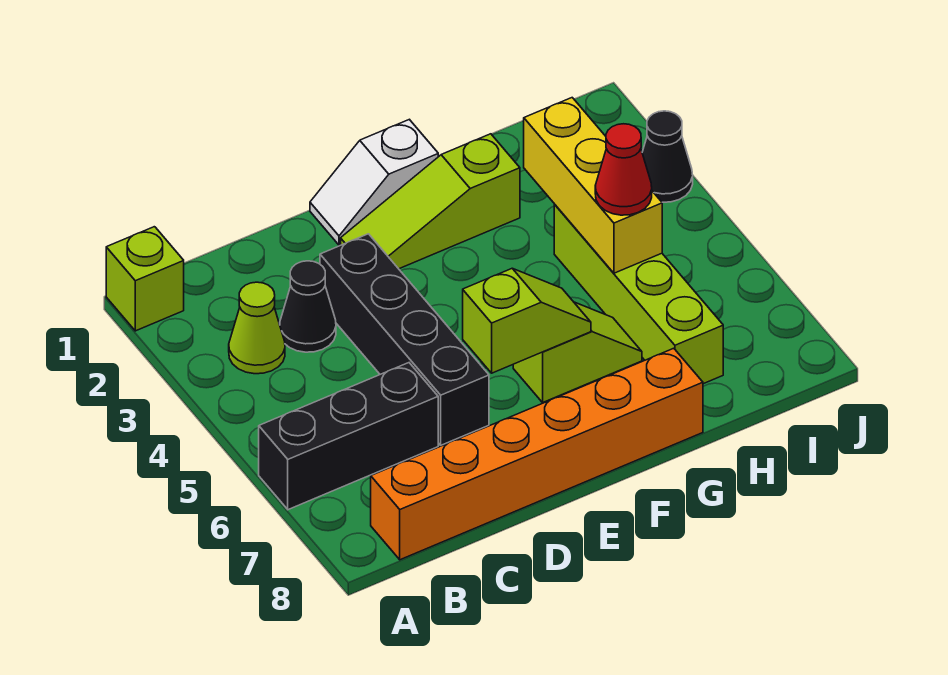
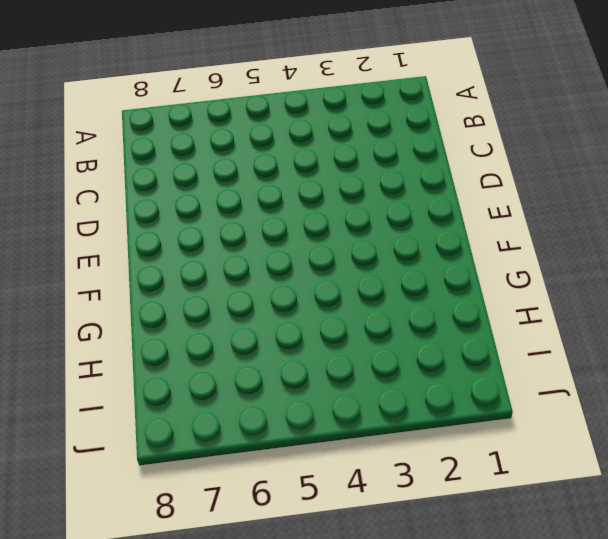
none -> lime 1x1 brick [106,227,184,331]
none -> black 1x3 brick [259,363,438,510]
none -> lime 1x1 cone [229,282,285,374]

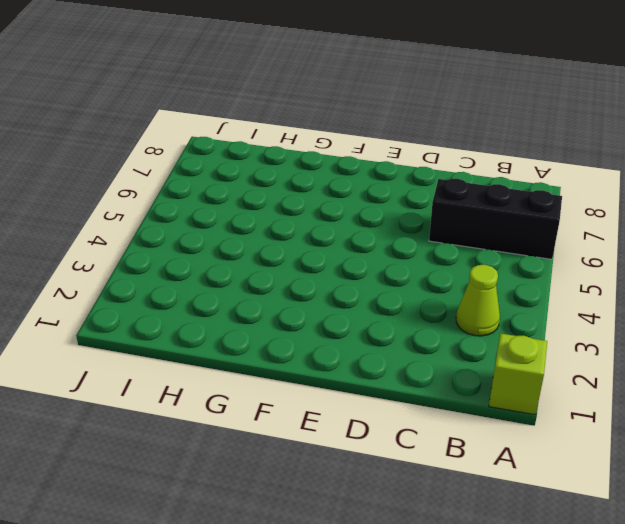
none -> orange 1x6 brick [371,348,703,560]
none -> black 1x1 cone [280,261,336,352]
none -> black 1x4 brick [320,234,489,445]

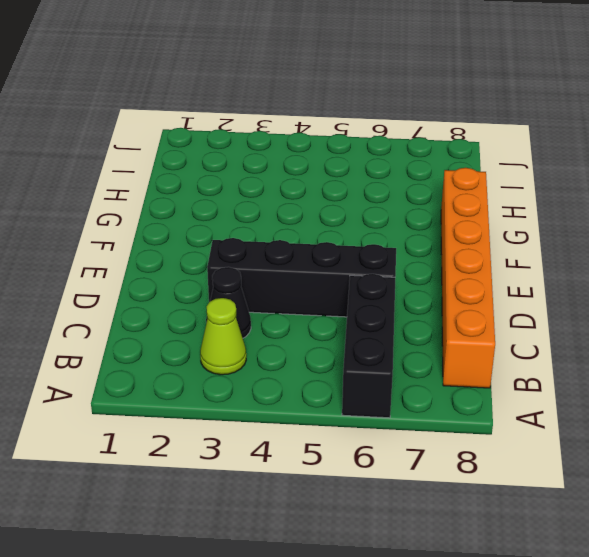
none -> lime 1x1 brick [106,227,184,331]
none -> white 1x2 slope [310,119,438,245]
none -> lime 1x3 slope [341,134,520,269]

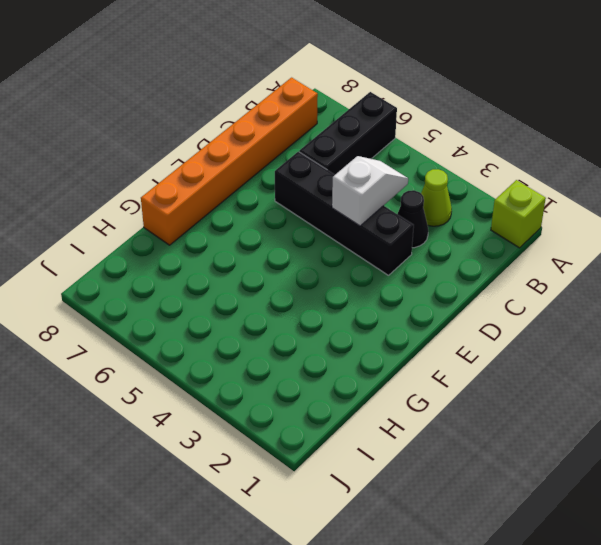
white 1x2 slope [332,156,408,226] -> white 1x2 slope moved to [310,119,438,245]
none -> lime 1x3 slope [341,134,520,269]
none -> lime 1x2 slope [513,302,642,402]
none -> lime 1x4 brick [554,204,723,384]

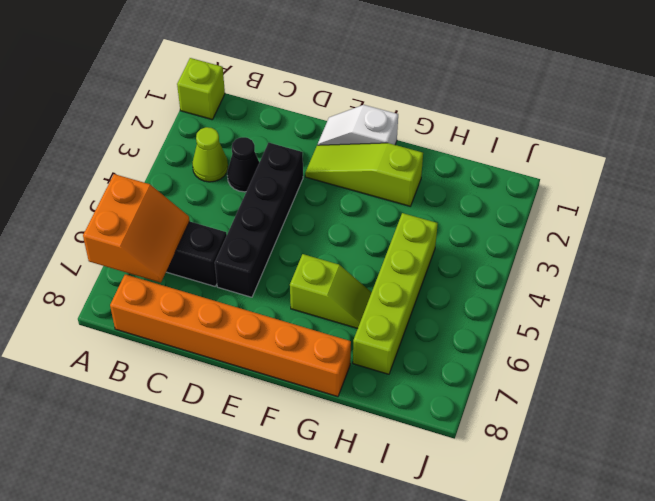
orange 2x2 slope [83,174,190,283] -> none
none -> black 1x1 cone [642,111,693,202]
none -> lime 1x2 slope [463,269,591,373]
none -> yellow 1x3 brick [524,98,662,273]

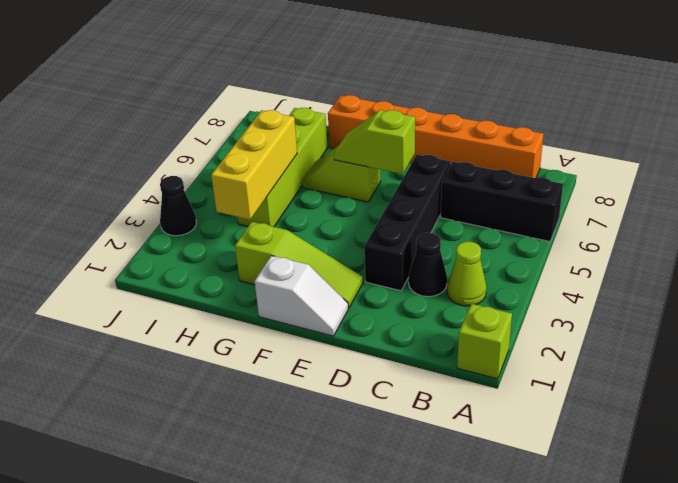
none -> red 1x1 cone [595,124,652,215]

